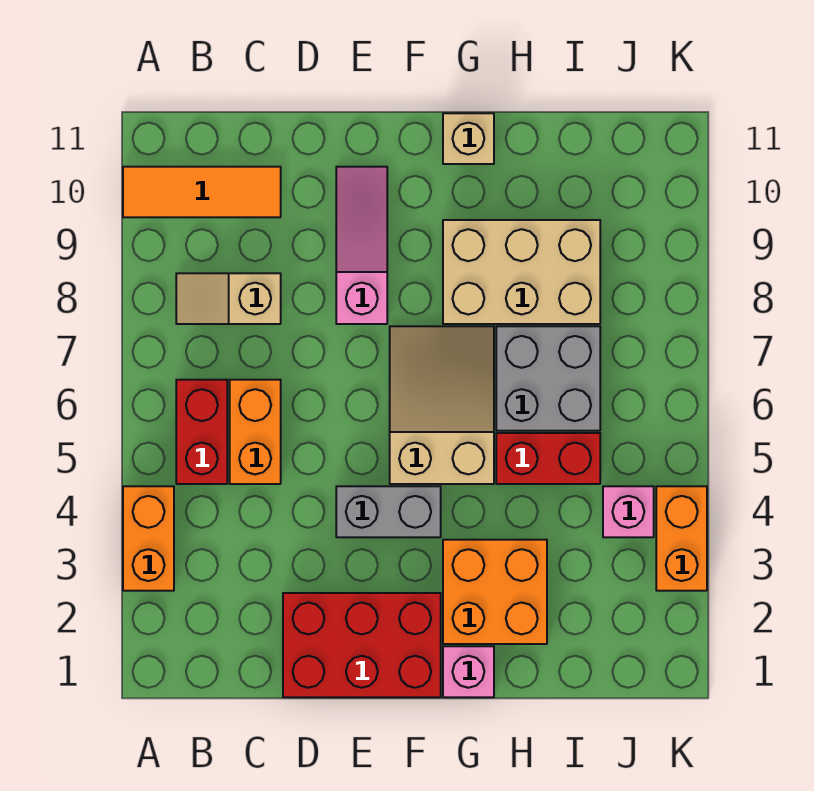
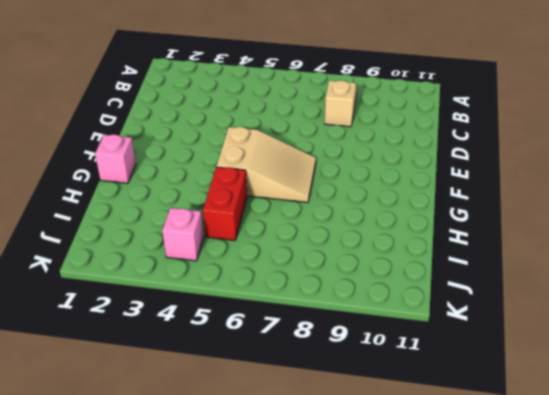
none -> orange 1x2 brick [123,486,174,591]
none -> orange 1x3 tile [123,167,281,217]
none -> red 1x2 brick [176,380,227,484]

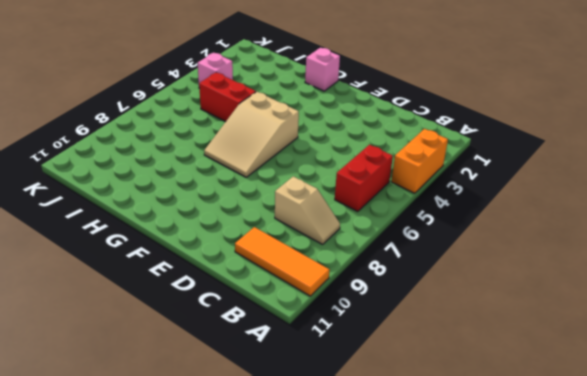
none -> orange 1x2 brick [230,380,281,484]
none -> red 2x3 brick [283,593,441,697]
none -> grey 1x2 brick [336,486,441,537]

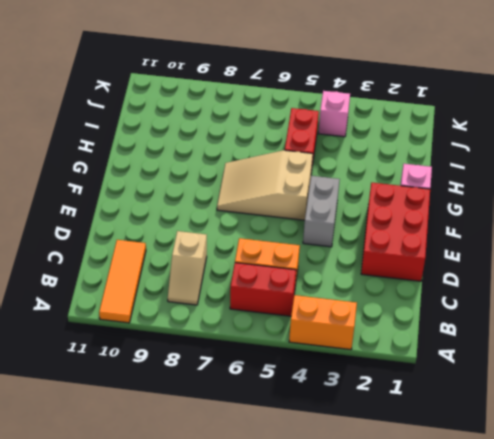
none -> pink 1x3 slope [336,167,387,324]
none -> orange 2x2 brick [443,540,547,644]
none -> tan 2x3 brick [443,220,600,324]

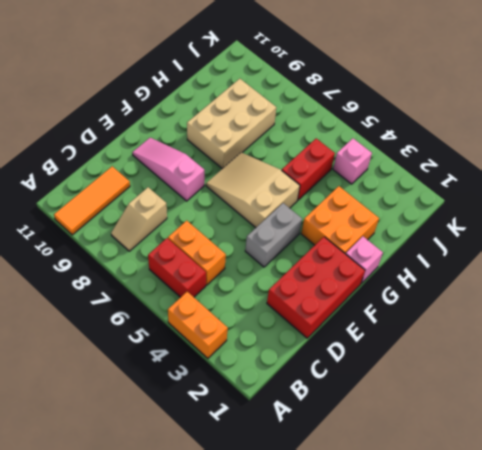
none -> tan 1x1 brick [443,113,494,164]
none -> grey 2x2 brick [496,326,600,431]
none -> orange 1x2 brick [656,486,707,591]

